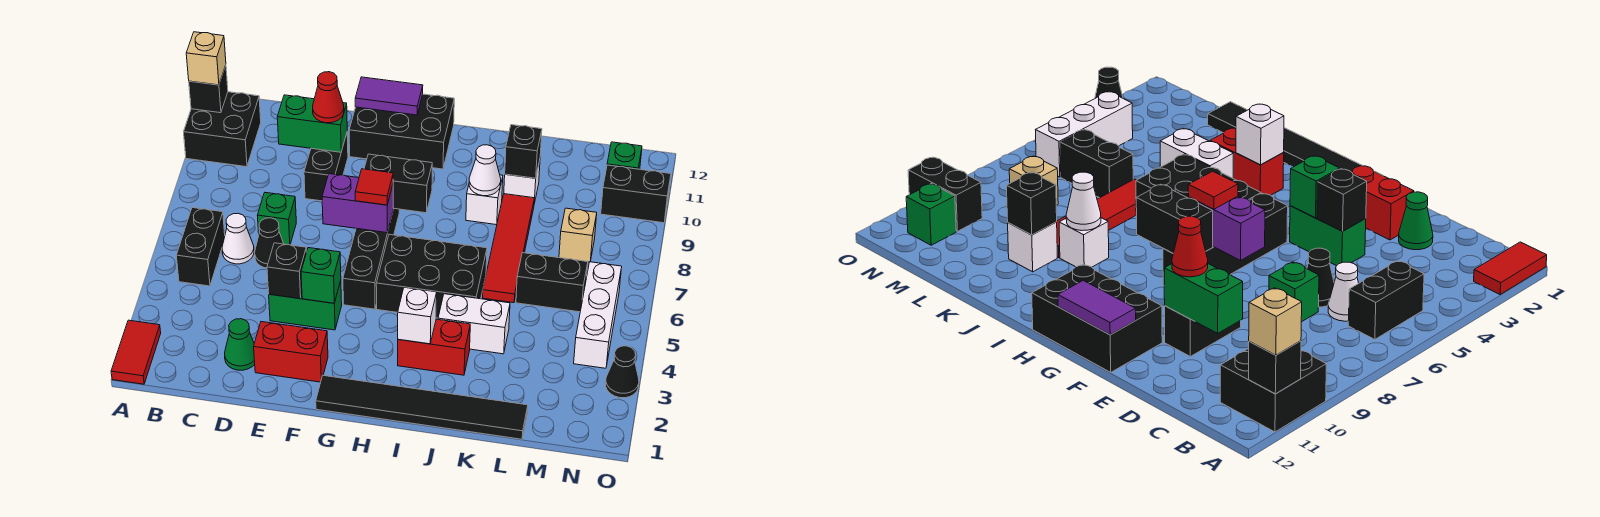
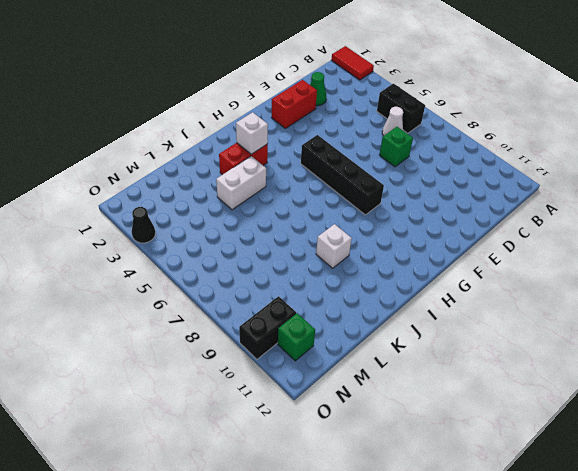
none -> black 2x2 brick [184,92,261,167]
none -> black 1x1 cone [255,218,284,268]
none -> green 1x2 brick [269,281,342,330]
none -> black 1x2 brick [304,134,348,201]

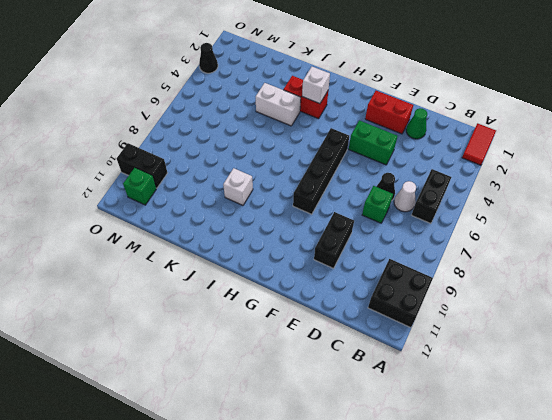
none -> black 2x3 brick [349,94,454,169]
none -> black 1x6 tile [316,375,528,439]
none -> black 2x3 brick [376,234,487,318]
none -> red 1x4 tile [483,194,534,303]

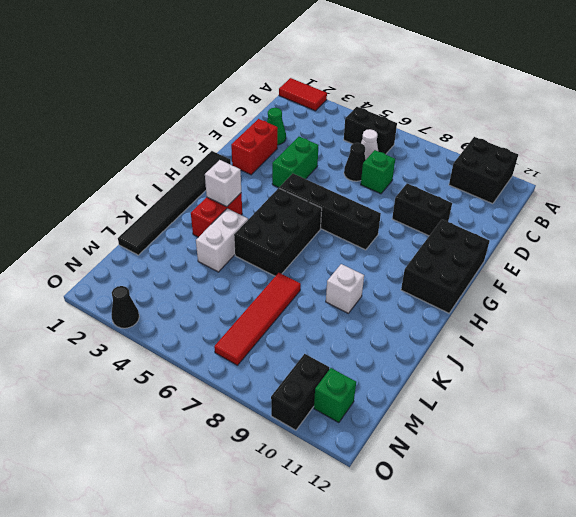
red 1x4 tile [214,273,301,365] -> red 1x4 tile turned to [483,194,534,303]
none -> white 1x1 brick [504,160,540,204]
none -> black 1x2 brick [516,253,588,312]
none -> tan 1x1 brick [559,208,597,262]
none -> white 1x3 brick [574,262,622,368]

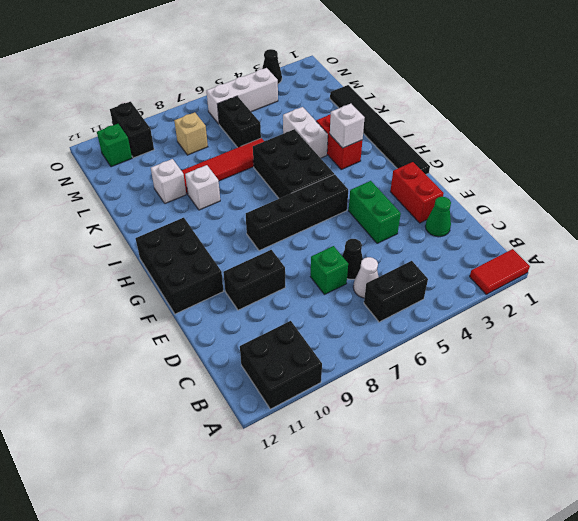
none -> black 1x1 brick [189,65,228,113]
none -> green 1x2 brick [277,95,347,152]
none -> black 1x1 brick [267,243,306,299]
none -> green 1x1 brick [301,248,341,303]

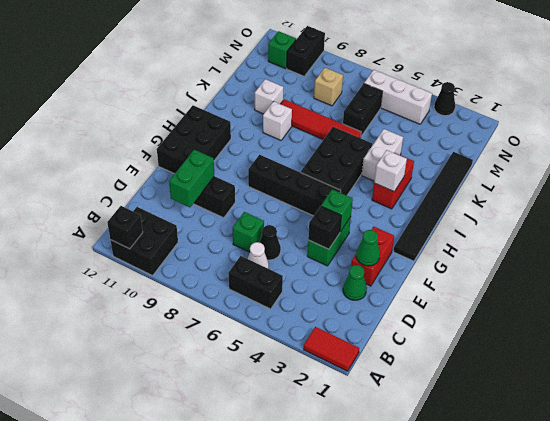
green 1x1 cone [356,230,380,266] -> none
none -> purple 1x2 brick [322,174,394,233]
none -> purple 1x2 tile [355,77,423,115]
none -> black 1x2 brick [364,154,432,213]
none -> white 1x1 cone [469,145,501,196]

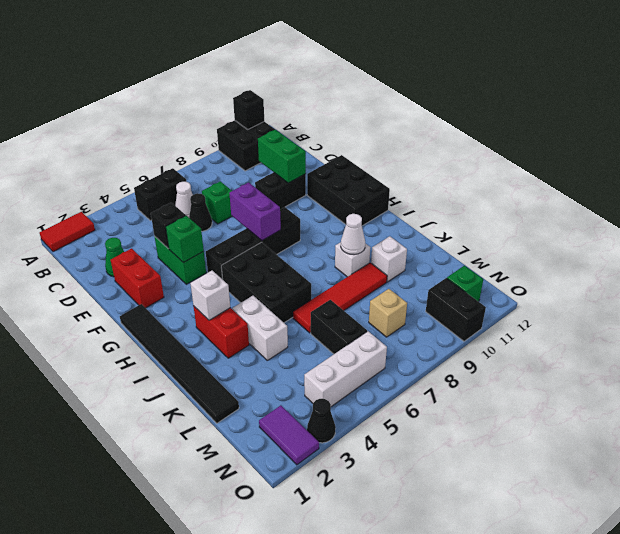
purple 1x2 tile [259,405,319,465] -> purple 1x2 tile moved to [355,77,423,115]
none -> black 1x2 brick [364,154,432,213]
none -> black 1x1 brick [505,125,542,178]
none -> tan 1x1 brick [186,32,226,85]
none -> red 1x1 cone [313,72,344,123]

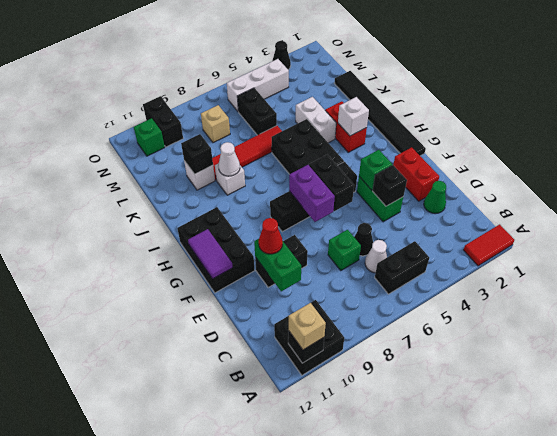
black 1x2 brick [309,155,354,211] -> black 1x2 brick moved to [364,154,432,213]
none -> red 1x1 tile [355,169,393,205]

